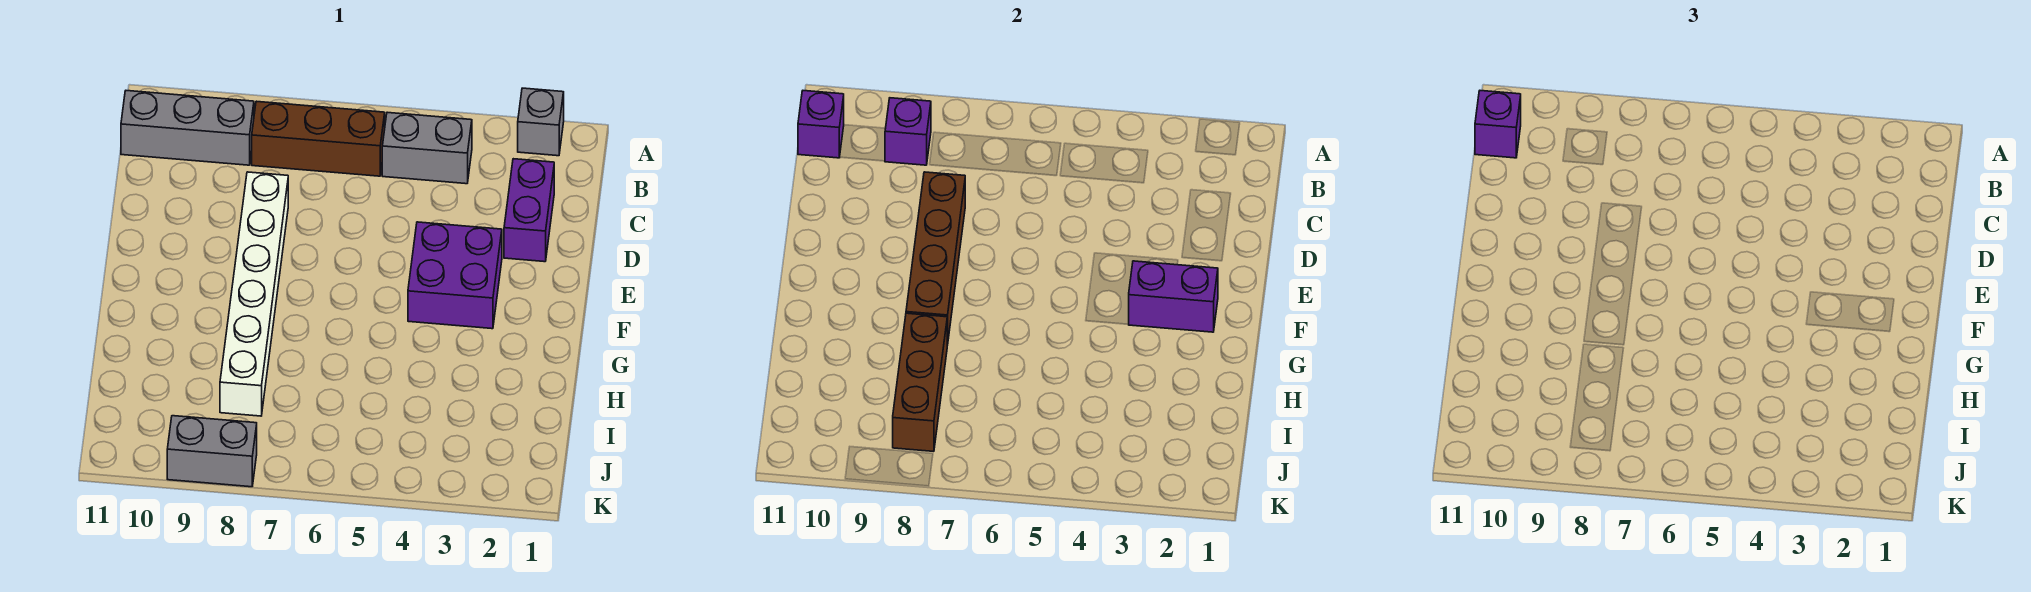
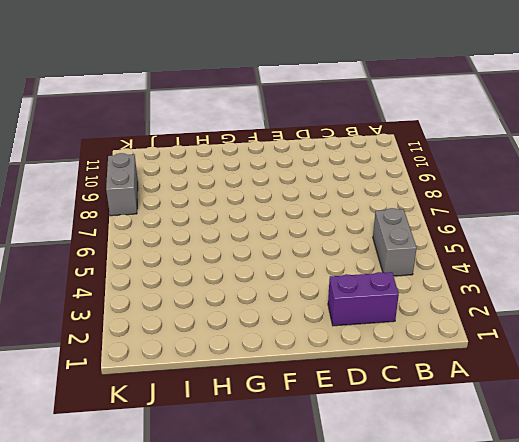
none -> grey 1x1 brick [518,88,564,156]
none -> brown 1x3 brick [252,101,385,176]
none -> grey 1x3 brick [121,91,254,165]

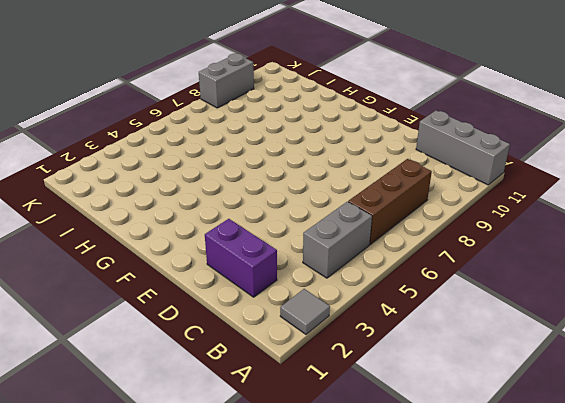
grey 1x1 tile [280,289,330,334] -> grey 1x1 brick [518,88,564,156]
grey 1x3 brick [416,111,510,185] -> grey 1x3 brick turned to [121,91,254,165]
none -> white 1x6 brick [220,172,288,416]
none -> purple 2x2 brick [408,222,502,329]
none -> purple 1x1 brick [885,98,931,165]

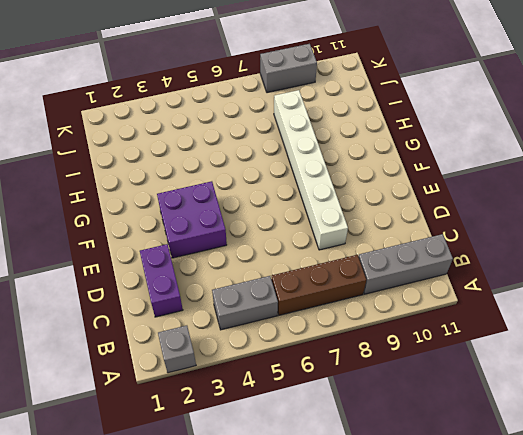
none -> purple 1x1 brick [885,98,931,165]
none -> purple 1x1 brick [798,91,844,158]
none -> brown 1x4 brick [906,172,965,345]

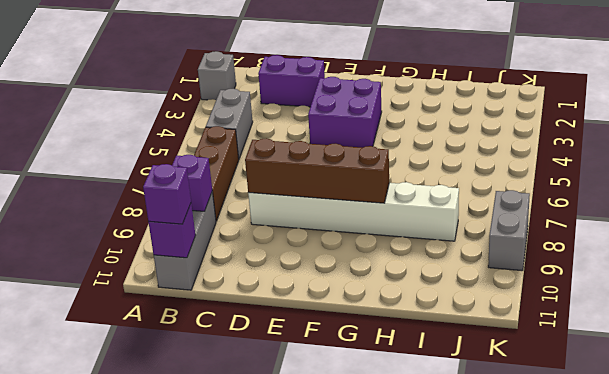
none -> purple 1x2 brick [1128,261,1218,332]
none -> brown 1x3 brick [893,313,947,451]

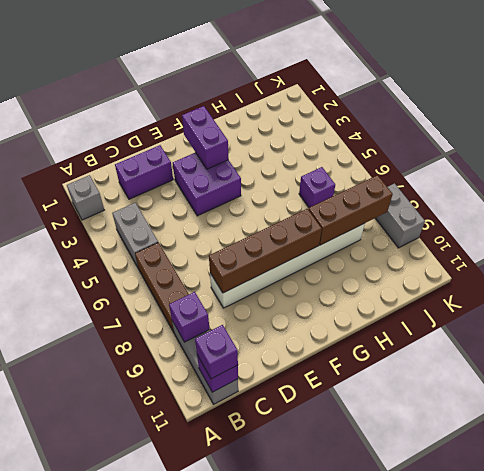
purple 1x1 brick [299,167,335,208] -> none

